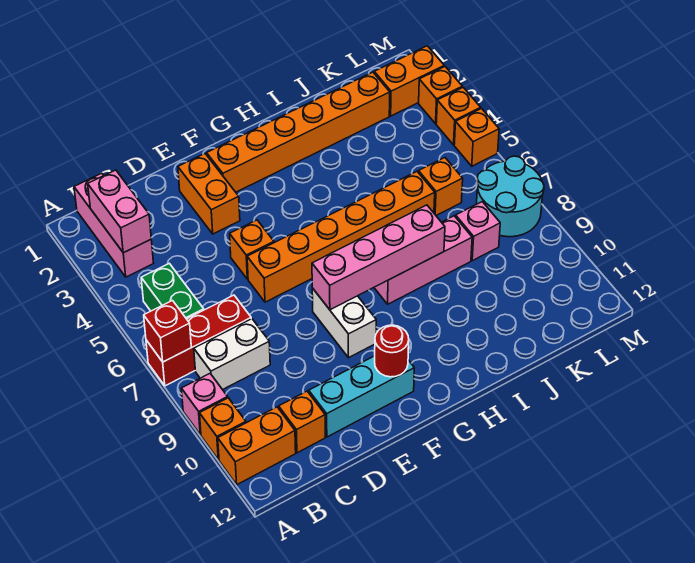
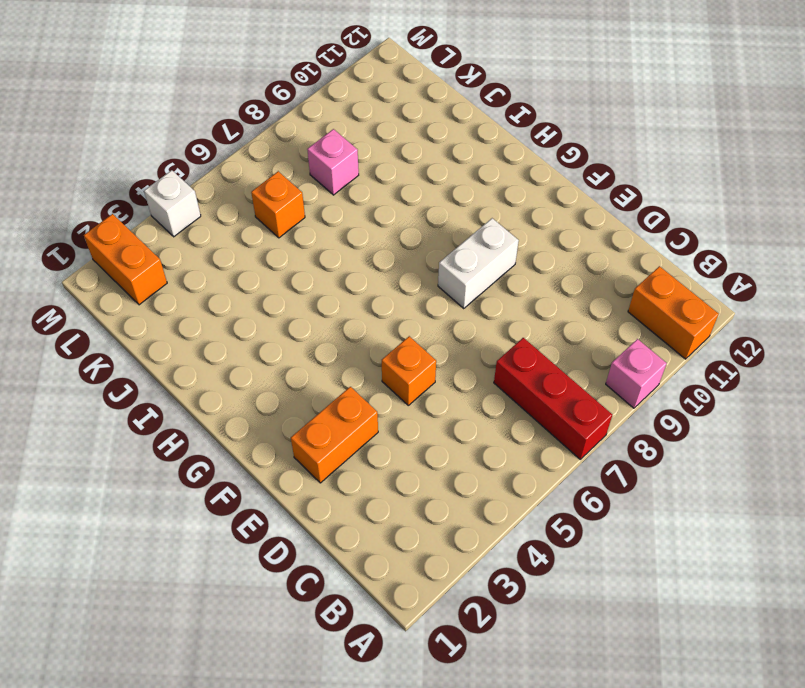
white 1x1 brick [144,170,201,237] -> orange 1x1 brick [436,87,481,145]
none -> orange 1x1 brick [199,398,246,460]
none -> pink 1x3 brick [74,173,153,277]
none -> green 1x2 brick [141,263,204,319]

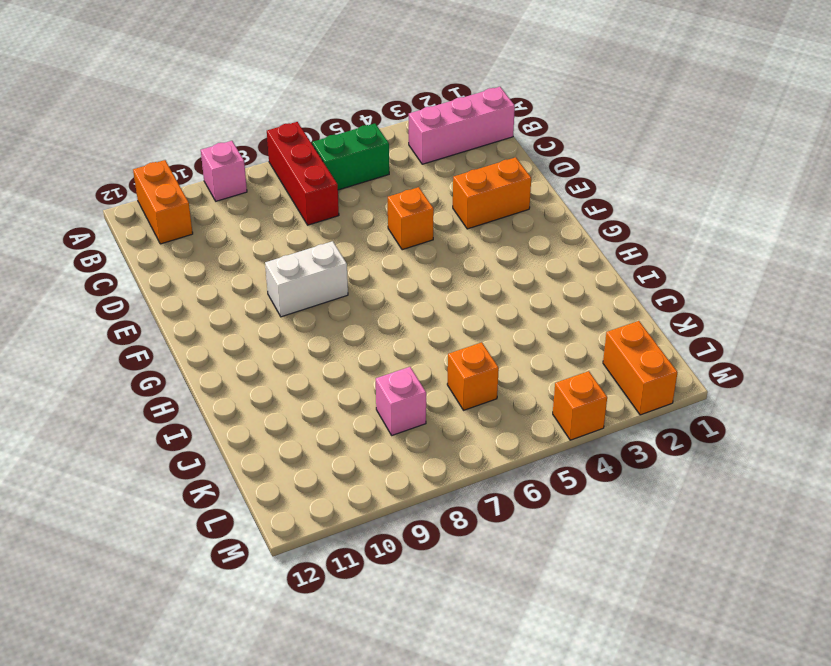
none -> orange 1x1 brick [199,398,246,460]
none -> white 1x2 brick [194,319,270,390]
none -> orange 1x1 brick [279,391,325,453]

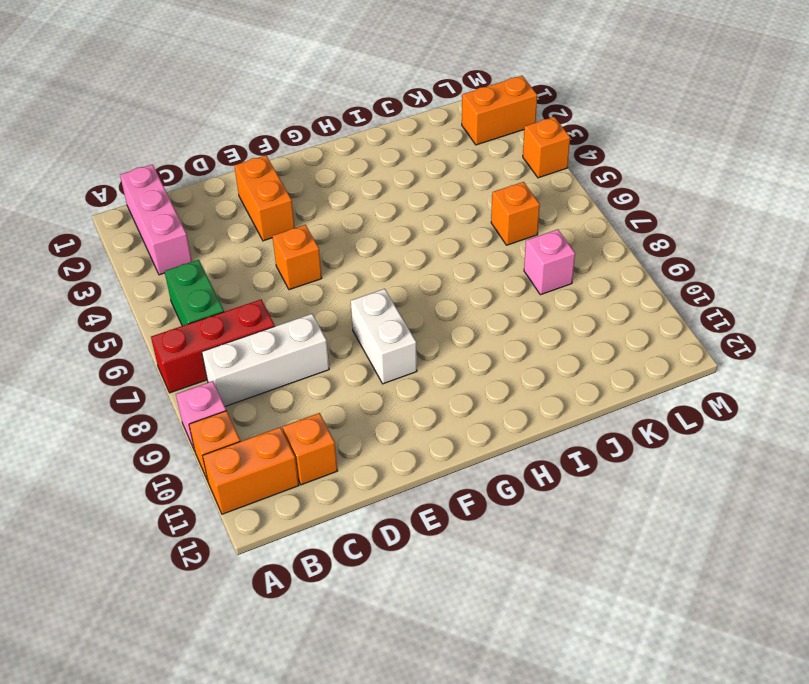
white 1x3 brick [202,314,329,406] -> white 1x2 brick [194,319,270,390]
none -> cyan 1x3 brick [309,356,414,437]
none -> orange 1x6 brick [247,172,435,302]
none -> orange 1x6 brick [207,72,390,192]

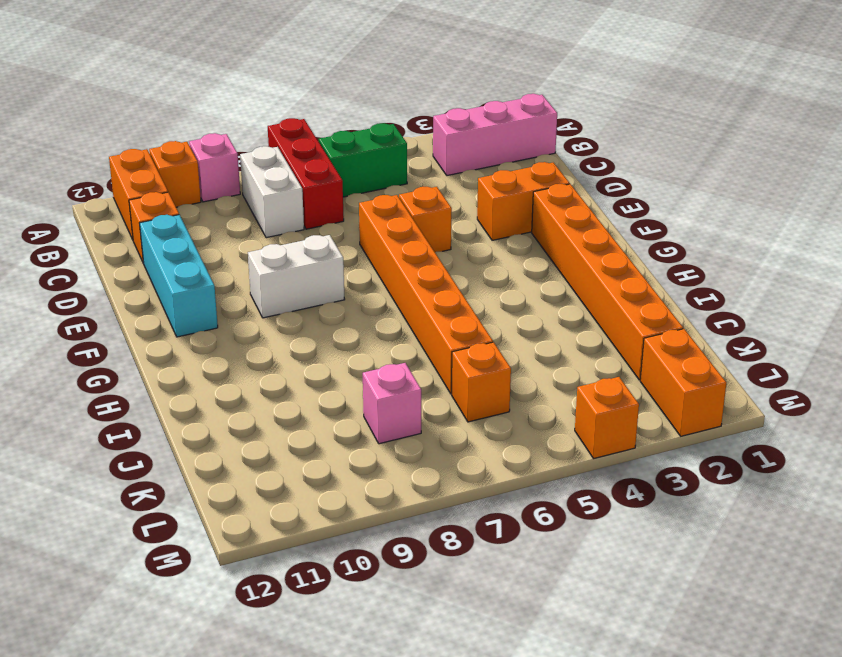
none -> pink 1x3 brick [374,216,472,304]
none -> cyan 2x2 round brick [477,156,544,237]
none -> orange 1x1 brick [419,67,462,124]

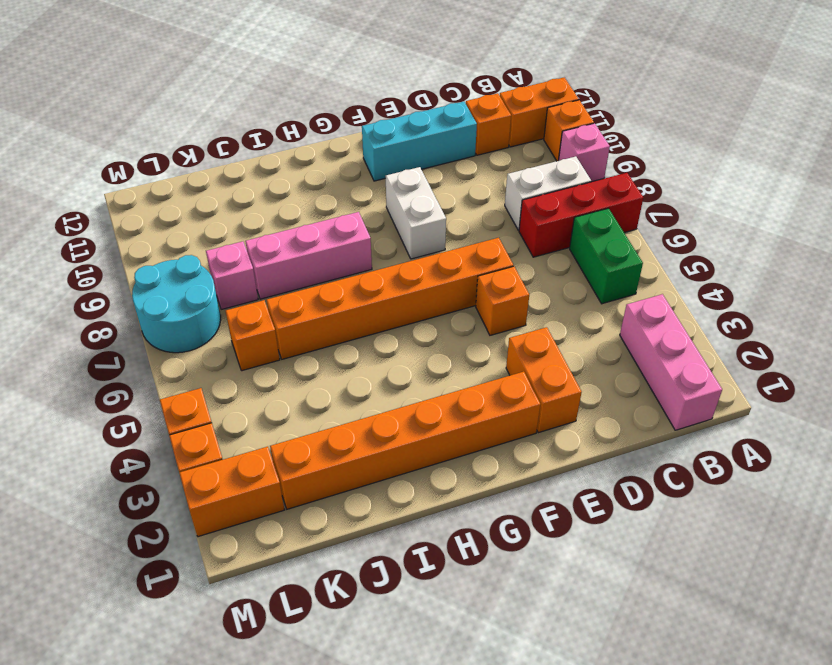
none -> orange 1x1 brick [454,109,499,166]
none -> red 1x1 brick [144,301,191,362]
none -> pink 1x2 brick [88,170,151,253]

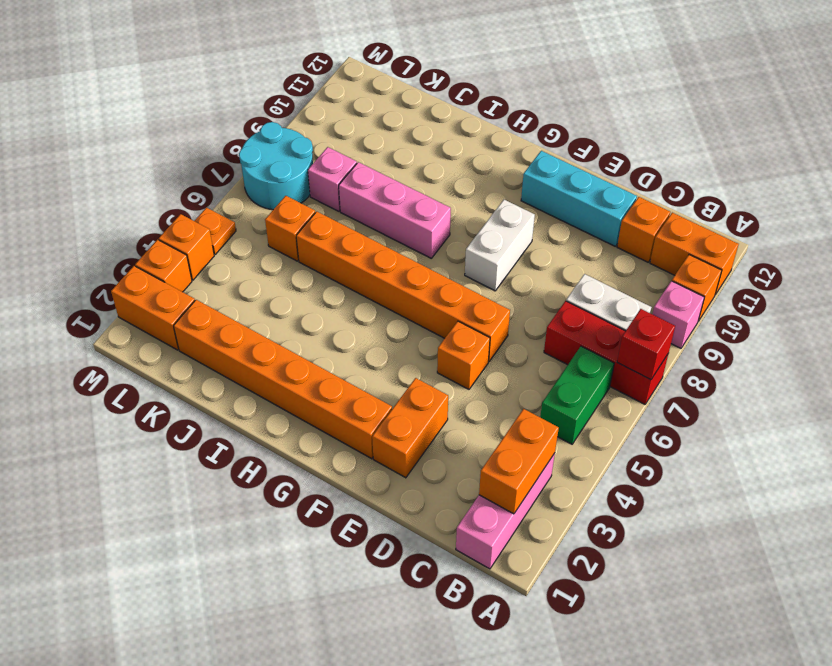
orange 1x2 brick [479,409,559,514] -> pink 1x2 brick [88,170,151,253]
orange 1x1 plate [195,208,236,254] -> orange 1x1 brick [454,109,499,166]
none -> pink 1x4 brick [312,205,445,310]
none -> red 1x1 round brick [375,325,409,377]

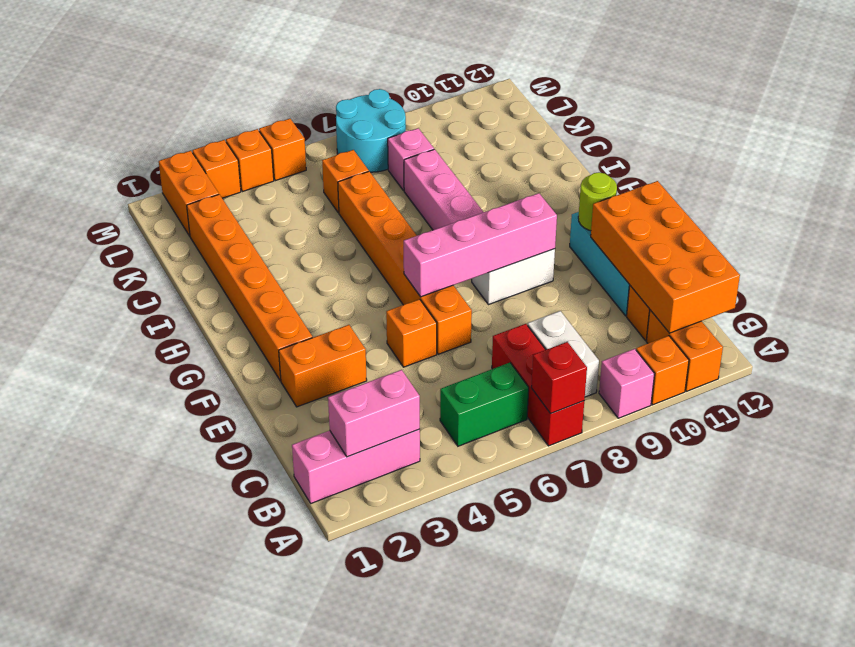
orange 2x4 brick [591,181,740,333] -> none
pink 1x4 brick [404,193,557,297] -> pink 1x4 brick turned to [312,205,445,310]
lime 1x1 round brick [578,172,617,231] -> red 1x1 round brick [375,325,409,377]

